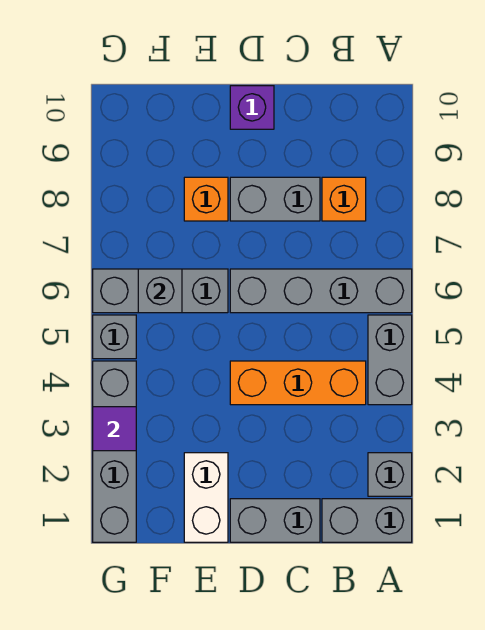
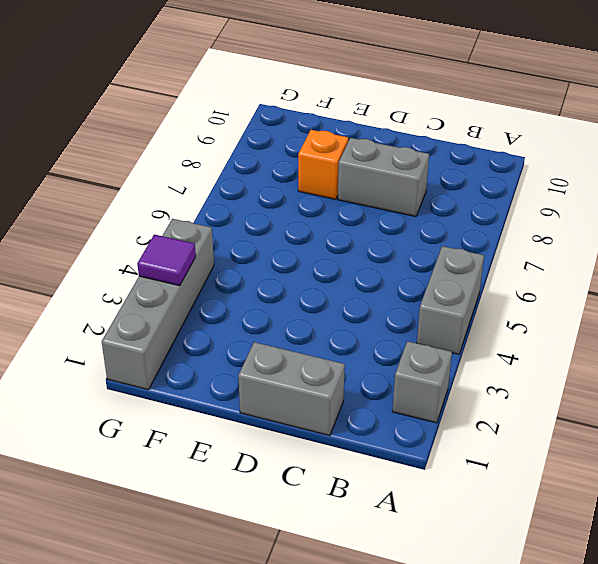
none -> grey 1x2 brick [322,499,412,542]
none -> grey 1x4 brick [230,269,412,313]
none -> orange 1x3 brick [230,361,366,405]

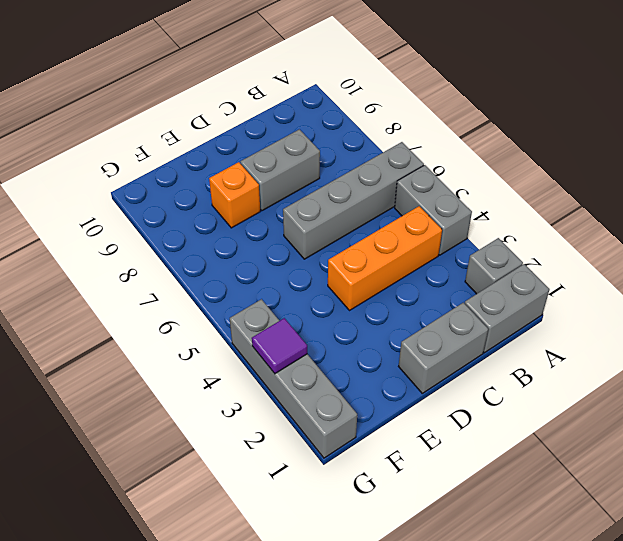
none -> orange 1x1 brick [322,177,366,221]
none -> purple 1x1 brick [230,86,274,129]
none -> white 1x2 brick [184,453,228,542]

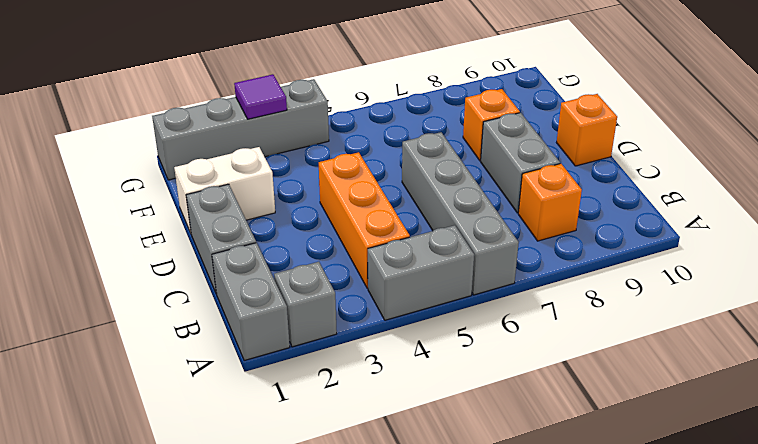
orange 1x1 brick [557,94,617,166] -> purple 1x1 brick [230,86,274,129]
none -> grey 1x3 brick [93,269,228,313]
none -> grey 1x1 brick [93,315,136,359]
none -> grey 1x1 brick [138,269,182,313]

